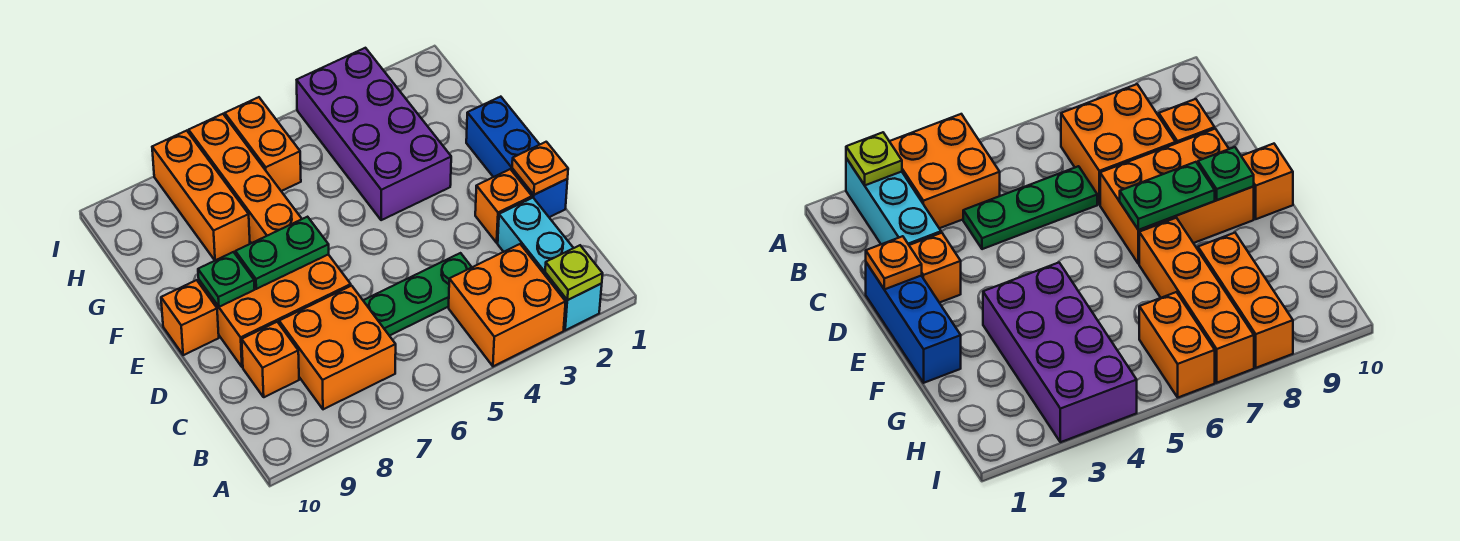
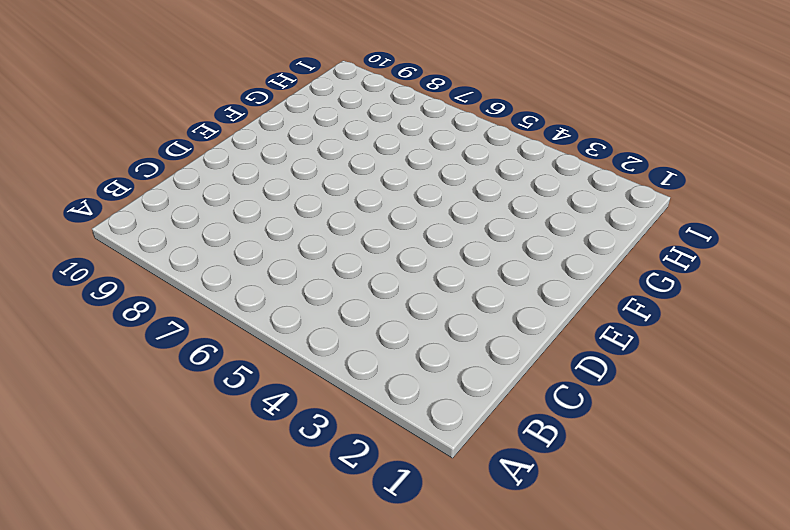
none -> cyan 1x3 brick [498,198,602,330]
none -> orange 2x2 brick [449,244,566,366]
none -> orange 2x2 brick [279,286,396,409]

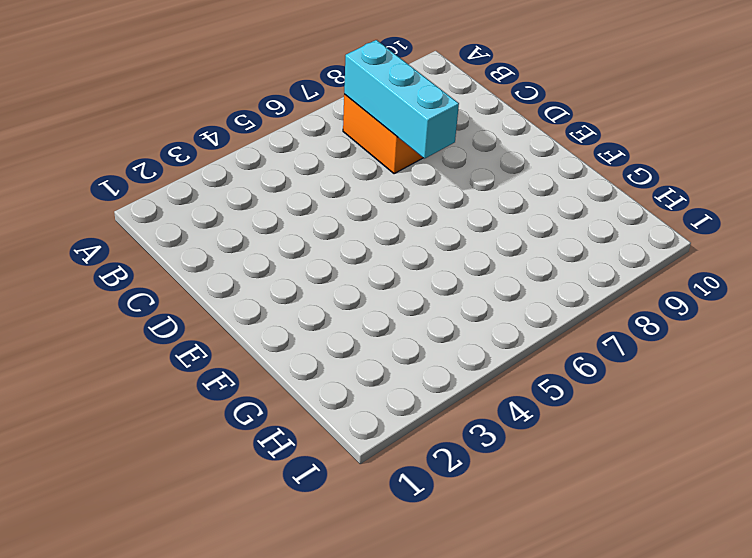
cyan 1x3 brick [344,40,459,159] -> cyan 1x3 brick moved to [498,198,602,330]
none -> orange 2x2 brick [449,244,566,366]
none -> green 1x3 plate [363,253,472,336]
none -> orange 1x1 brick [242,322,299,397]

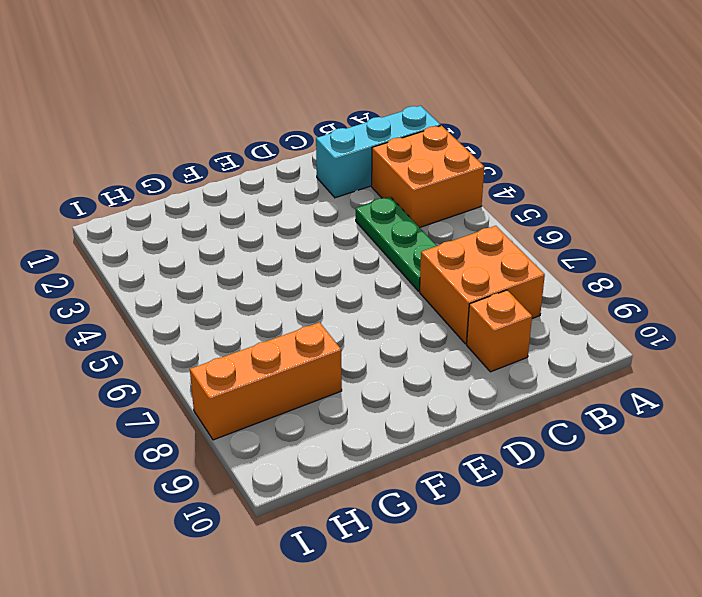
none -> blue 1x3 brick [466,97,568,217]
none -> orange 1x1 brick [475,169,532,243]
none -> orange 2x3 brick [199,254,351,367]

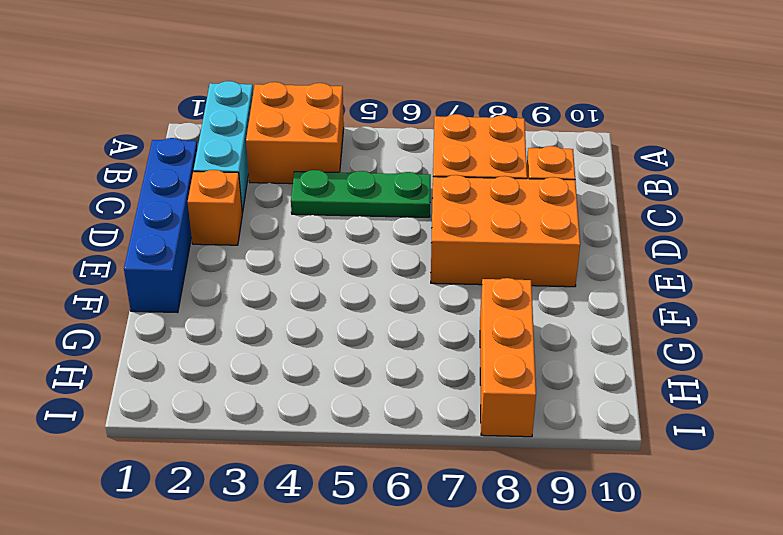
blue 1x4 brick [124,138,198,313] -> blue 1x3 brick [466,97,568,217]
none -> orange 1x1 brick [161,280,219,355]
none -> purple 2x4 brick [297,48,451,220]
none -> orange 1x4 brick [189,114,302,243]

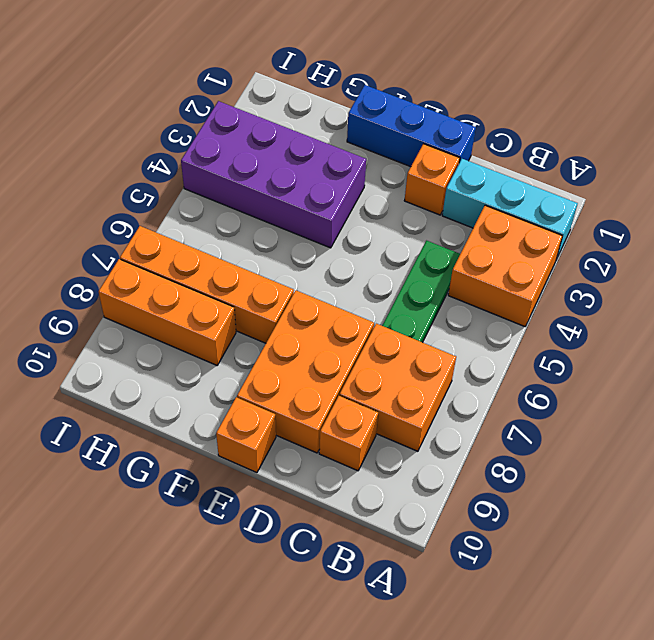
none -> orange 1x2 brick [225,97,301,191]
none -> lime 1x1 plate [545,245,603,300]
none -> orange 1x1 plate [512,142,568,195]

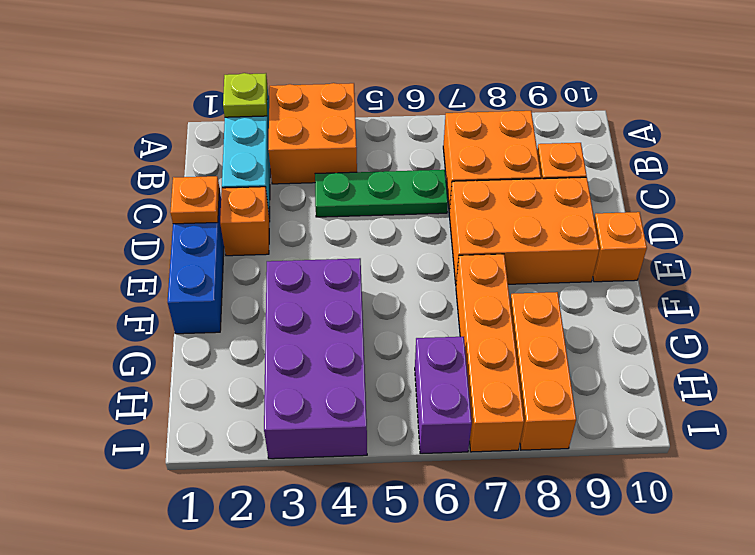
purple 1x2 brick [415,337,472,454] -> orange 1x2 brick [225,97,301,191]
none -> green 1x2 plate [235,217,329,289]
none -> green 1x1 plate [198,252,255,307]

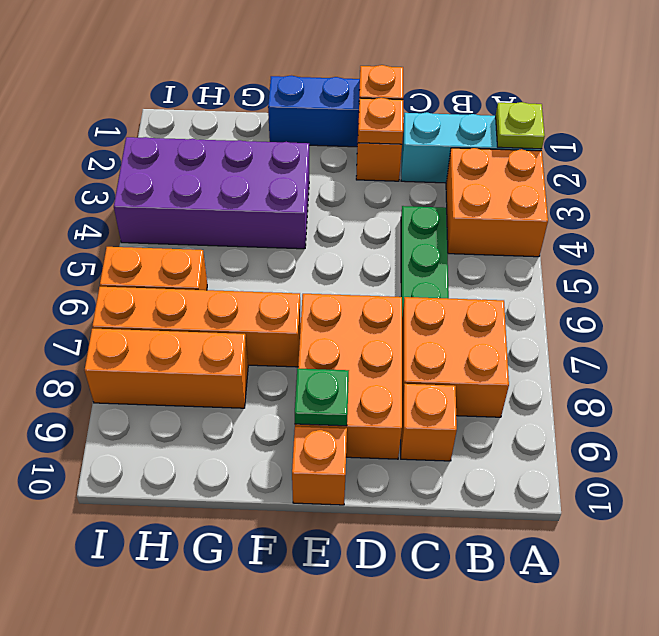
orange 1x1 plate [358,98,403,144] -> none
none -> green 1x2 plate [235,217,329,289]

